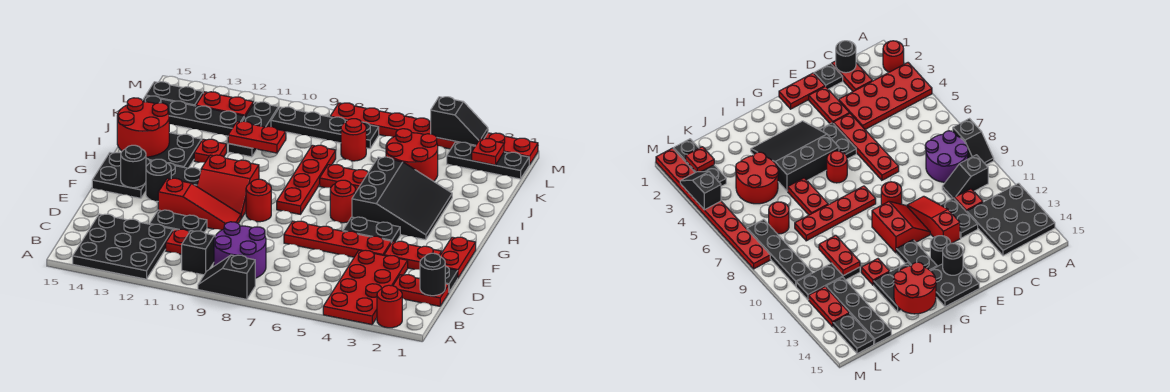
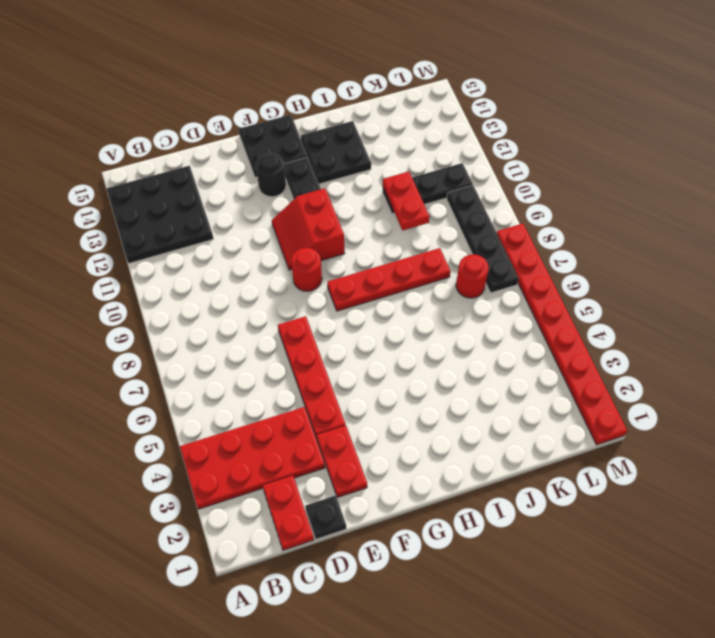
none -> red 1x1 round brick [377,285,402,328]
none -> black 1x2 slope [198,255,255,299]
none -> purple 2x2 round brick [214,222,266,278]
none -> black 1x2 slope [182,231,215,275]

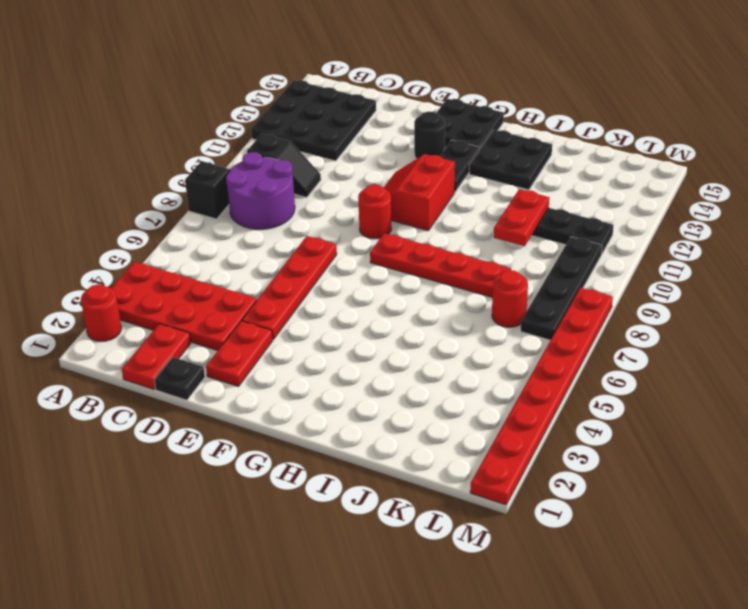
none -> red 1x1 plate [166,229,189,254]
none -> black 1x2 plate [150,210,207,232]
none -> red 1x2 plate [440,237,476,278]
none -> red 1x3 slope [158,178,241,230]

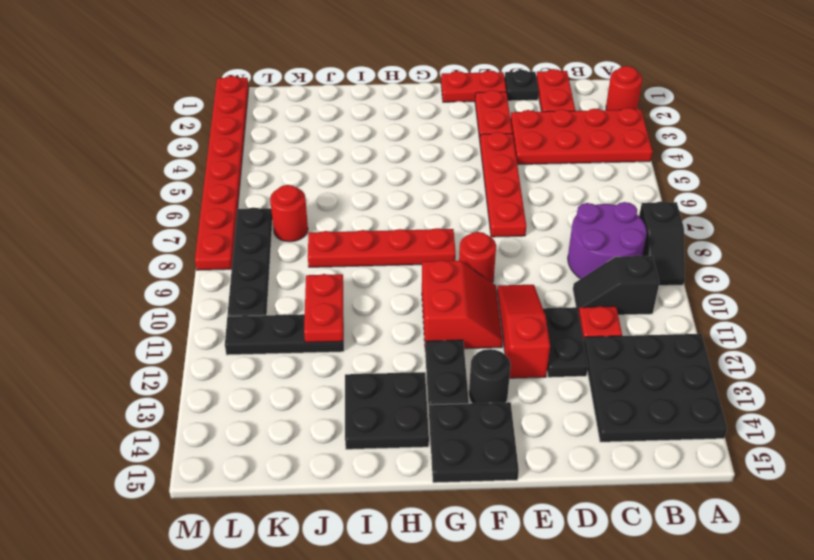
none -> black 1x2 plate [343,217,400,243]
none -> black 3x3 slope [352,157,452,240]
none -> red 1x1 round brick [330,180,356,223]
none -> red 1x2 plate [320,165,368,191]

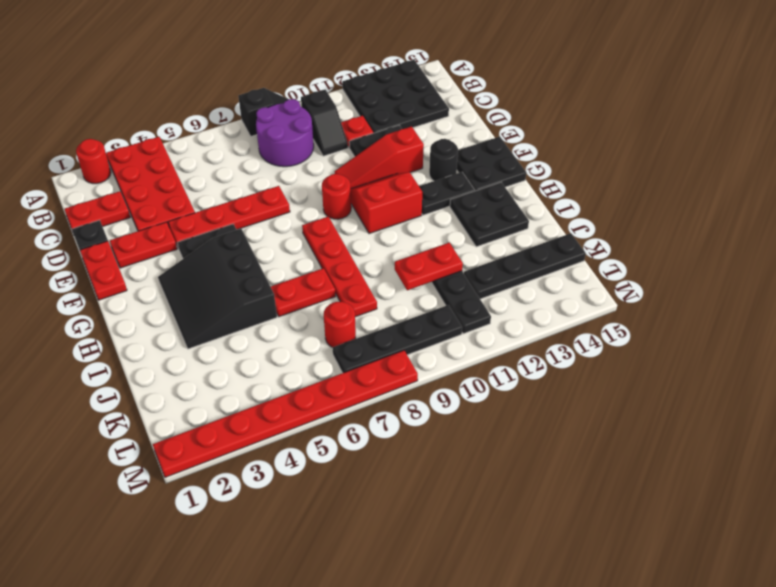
none -> red 1x1 round brick [330,180,356,223]
none -> red 1x1 plate [194,139,227,163]
none -> red 2x2 round brick [386,129,438,181]
none -> black 1x3 plate [447,142,529,179]

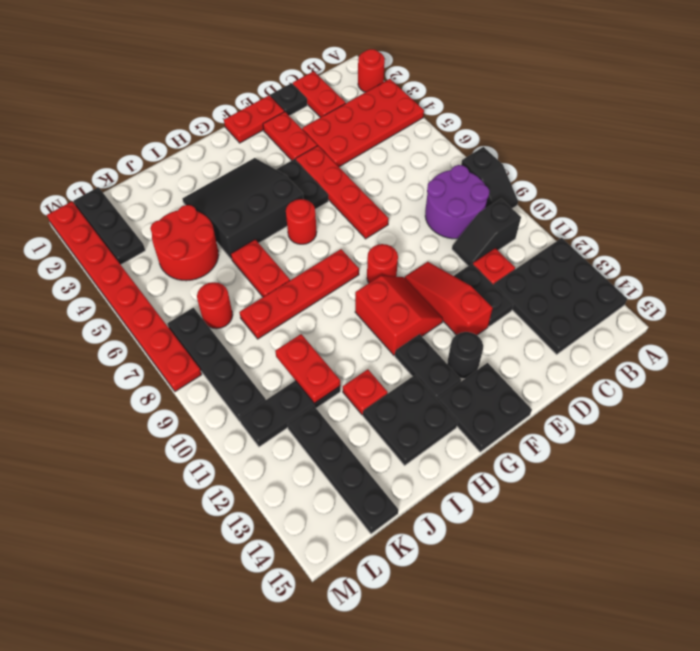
none -> red 1x2 plate [196,92,253,118]
none -> black 1x2 plate [146,82,203,106]
none -> black 1x1 round brick [420,253,445,296]
none -> black 1x1 round brick [121,145,146,188]

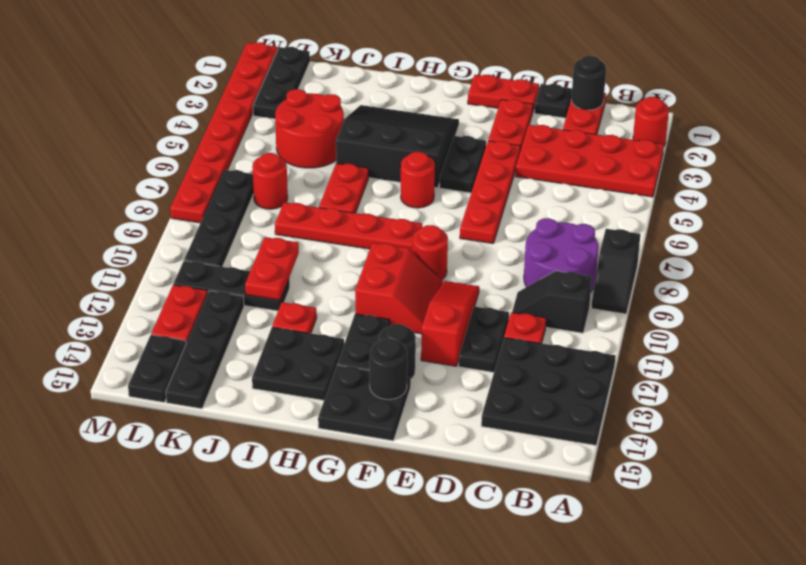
none -> red 2x2 round brick [117,98,169,157]
none -> red 1x1 plate [472,139,504,165]
none -> black 1x2 slope [431,97,488,145]

